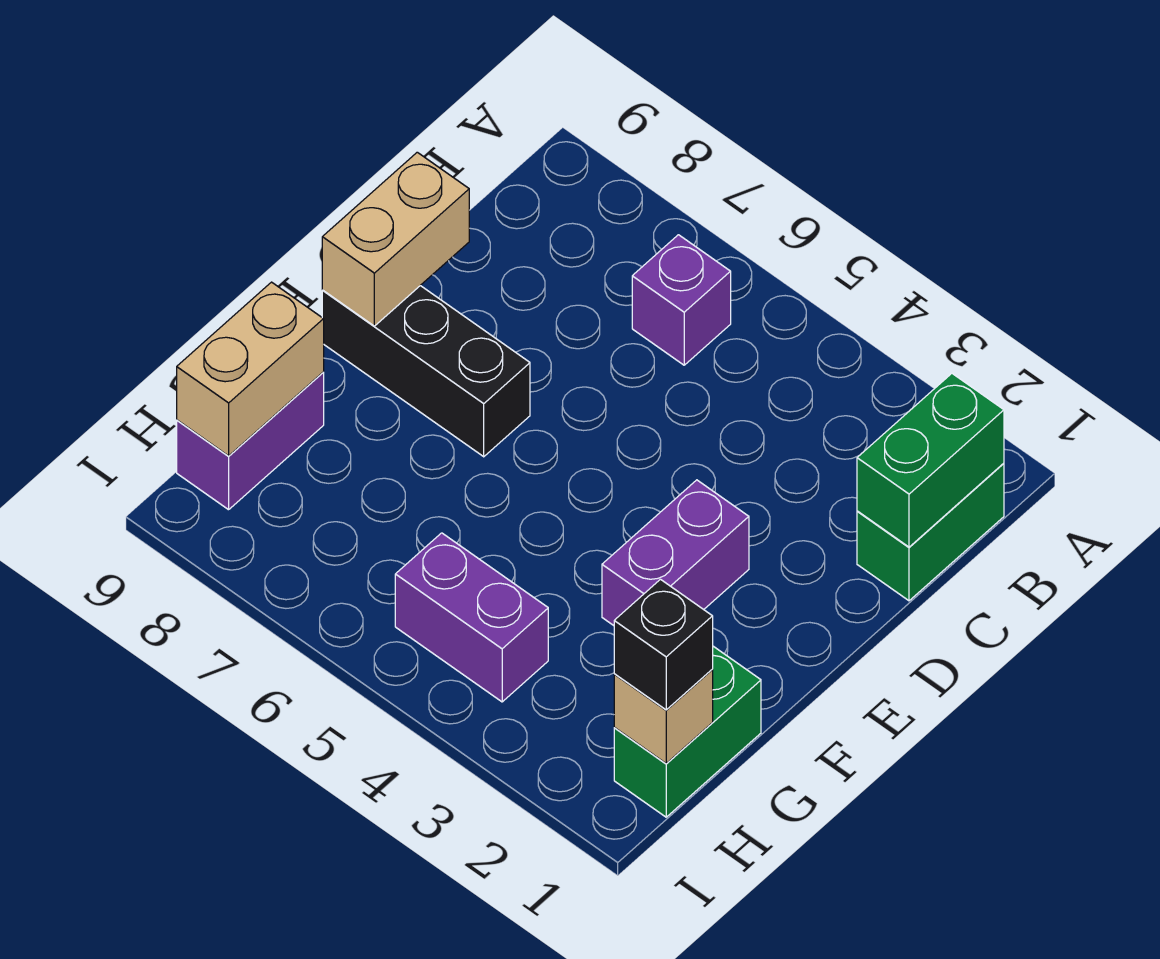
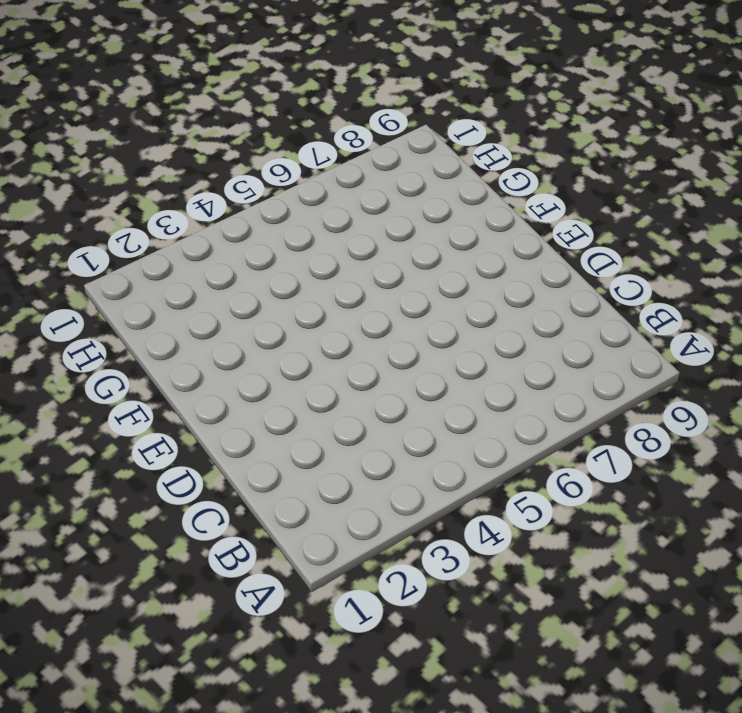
none -> green 1x2 brick [857,463,1004,601]
none -> purple 1x1 brick [632,235,731,365]
none -> purple 1x2 brick [602,480,749,626]

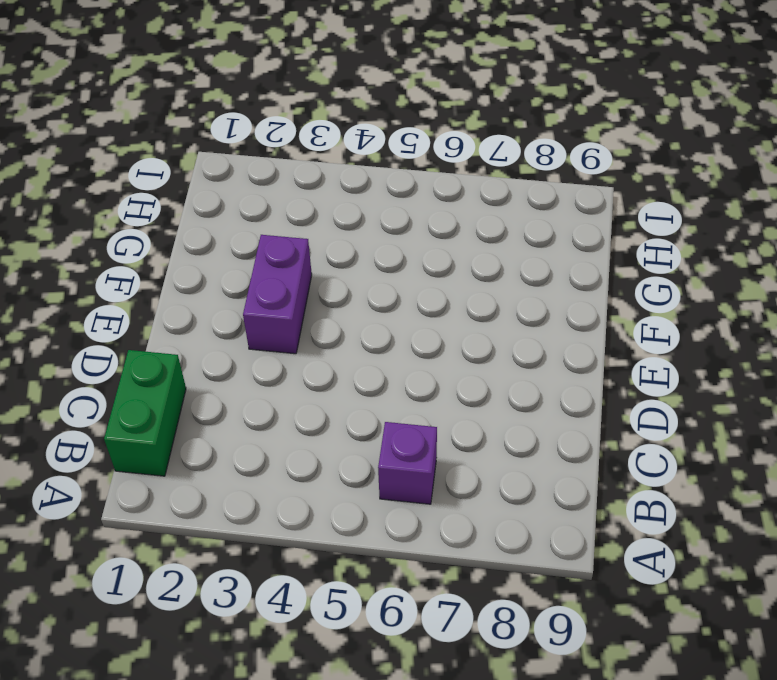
none -> black 1x3 brick [322,286,530,457]
none -> green 1x2 brick [614,646,761,817]
none -> purple 1x2 brick [177,373,324,510]

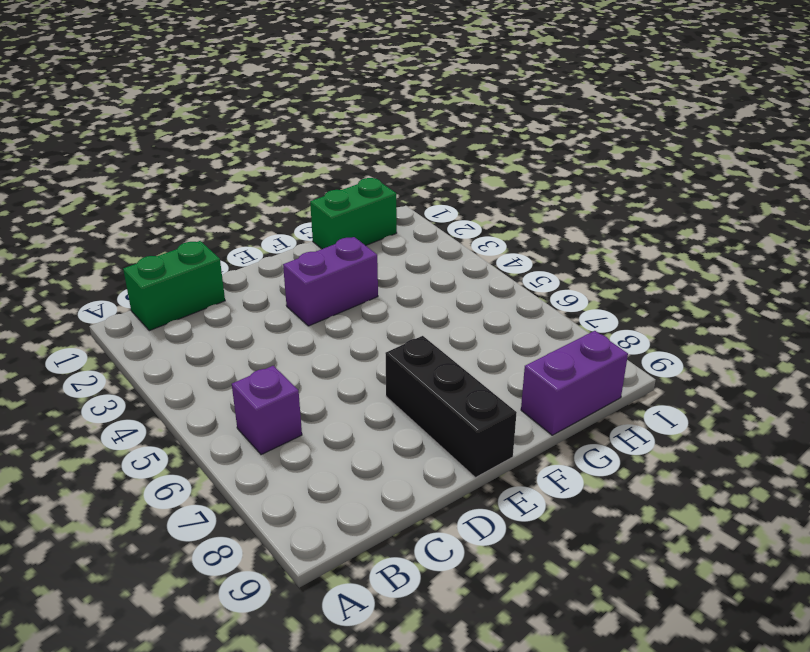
none -> purple 1x2 brick [395,533,548,702]
none -> green 1x2 brick [857,374,1004,547]
none -> tan 1x2 brick [322,152,469,326]

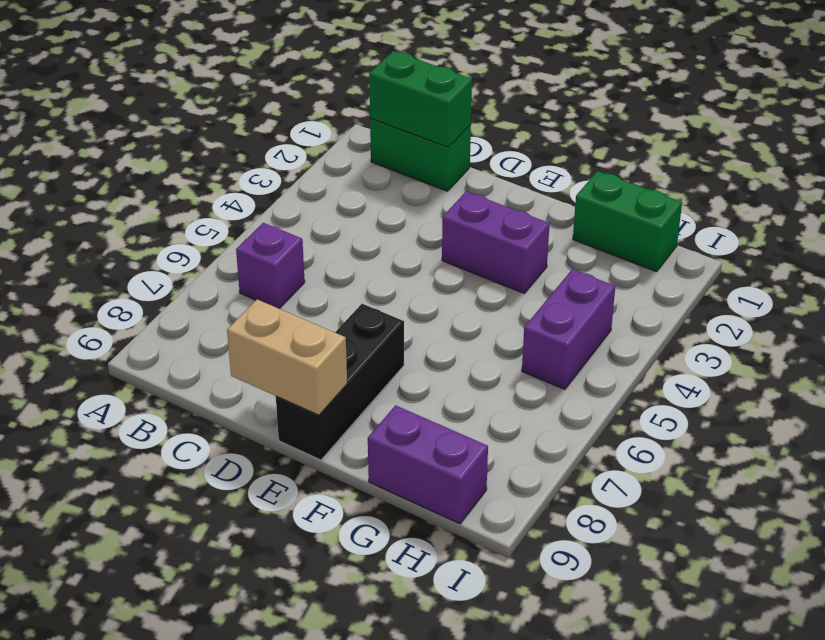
none -> tan 1x2 brick [177,282,324,456]
none -> tan 1x1 brick [614,670,713,763]
none -> black 1x1 brick [614,579,713,710]

